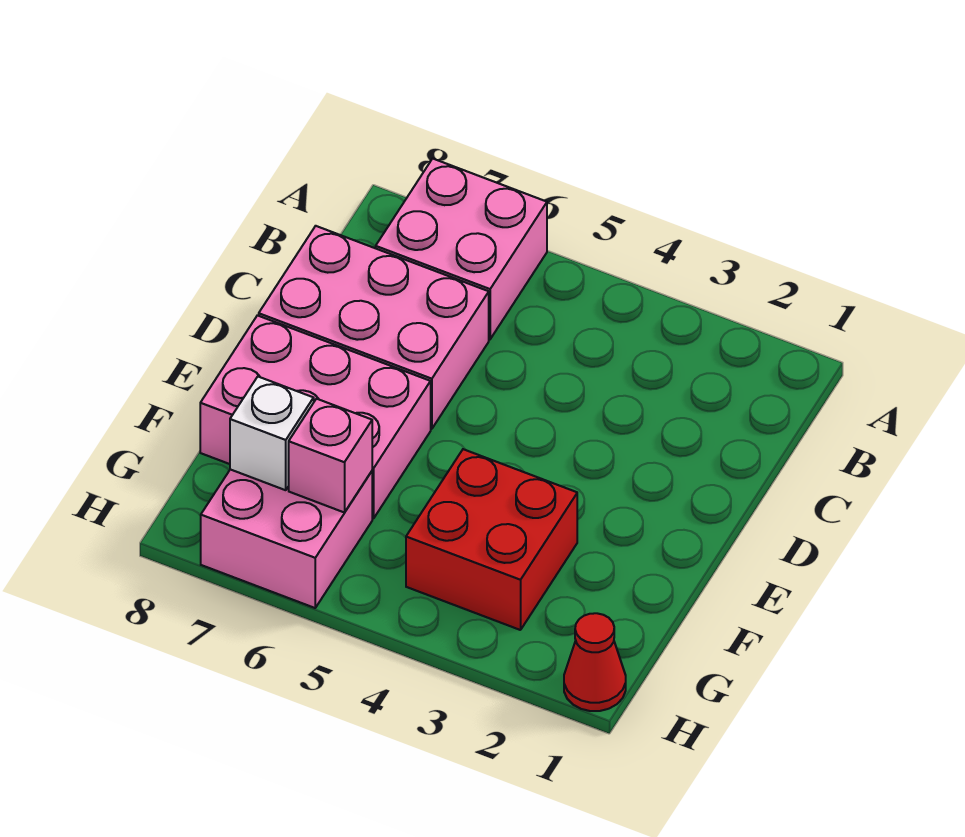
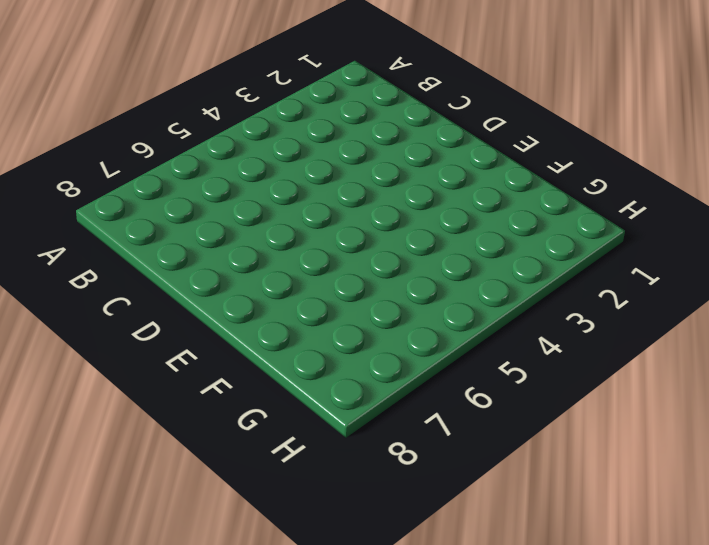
none -> pink 2x2 brick [376,159,547,339]
none -> pink 2x3 brick [259,226,489,429]

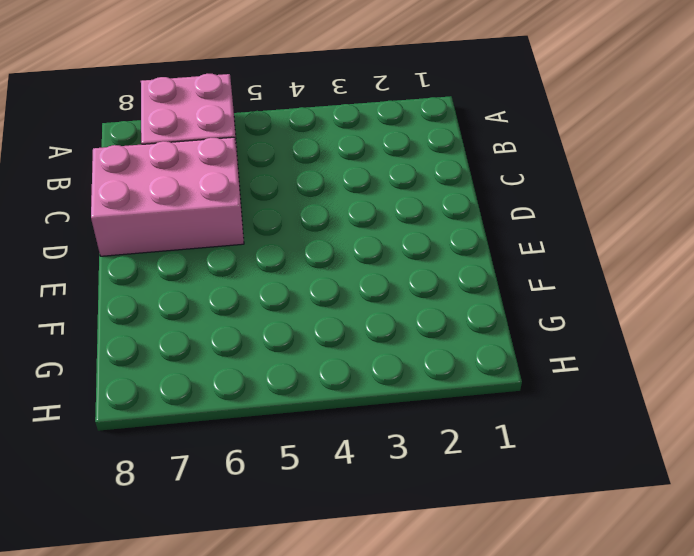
none -> pink 2x3 brick [200,315,431,519]
none -> red 2x2 brick [406,449,577,630]

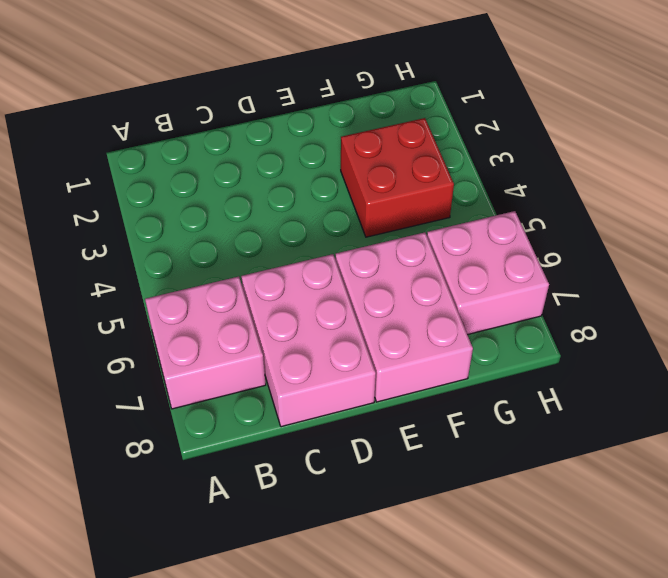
none -> red 1x1 cone [564,613,626,711]
none -> pink 1x1 brick [289,399,372,513]

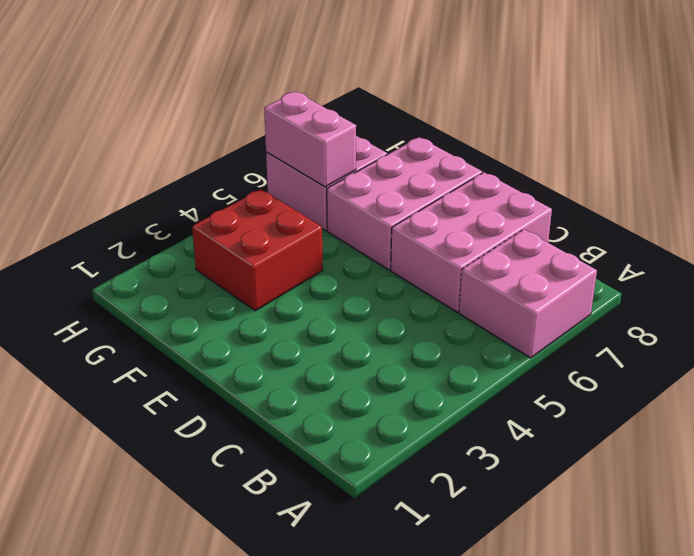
pink 1x2 brick [264,92,356,187] -> pink 1x1 brick [289,399,372,513]
none -> red 1x1 cone [564,613,626,711]
none -> white 1x1 brick [230,377,314,490]

